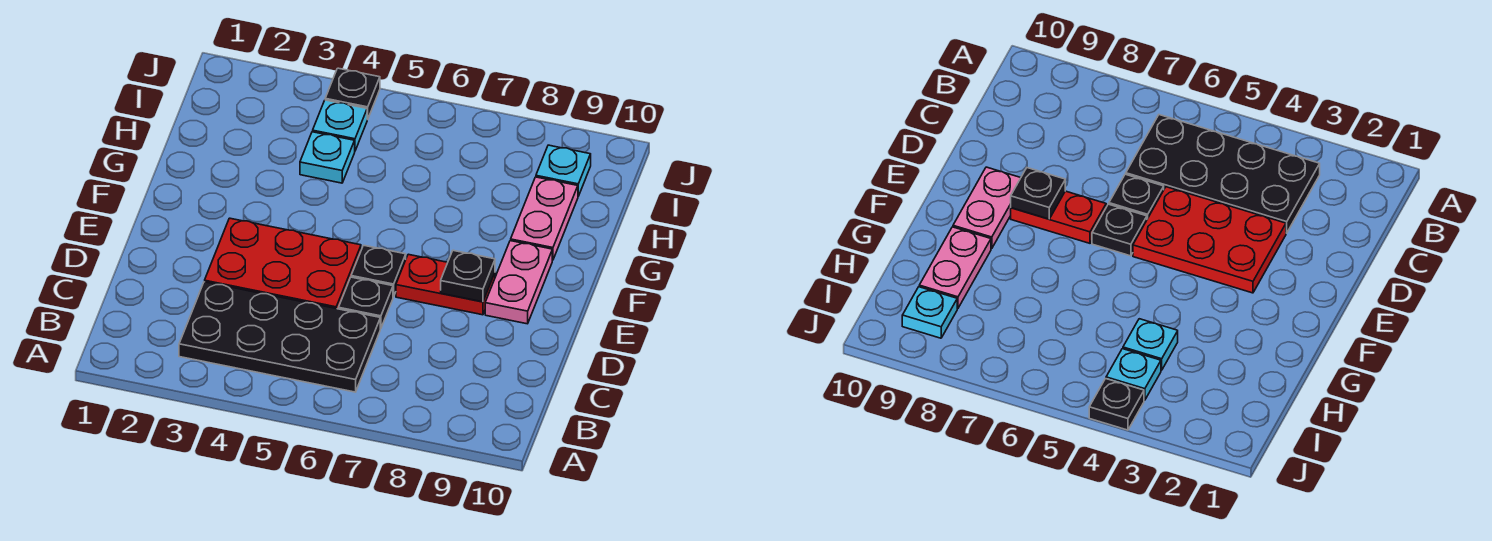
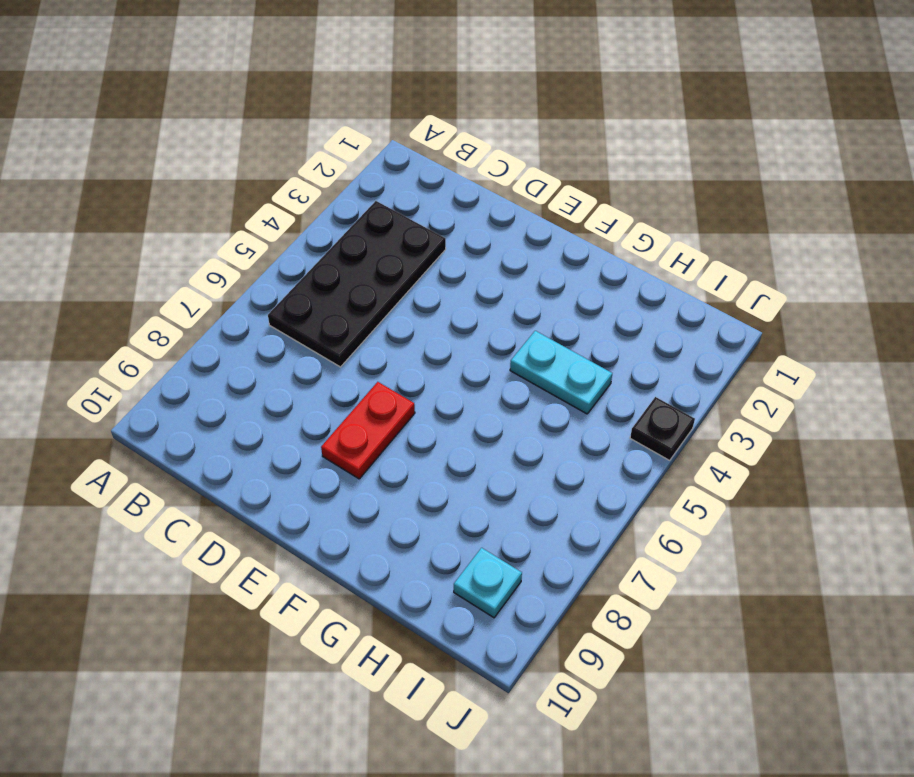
cyan 1x2 plate [510,331,612,414] -> cyan 1x1 plate [300,132,355,183]
none -> red 2x3 plate [205,218,361,309]
none -> black 1x1 plate [339,277,393,329]
none -> black 1x1 plate [351,245,406,297]

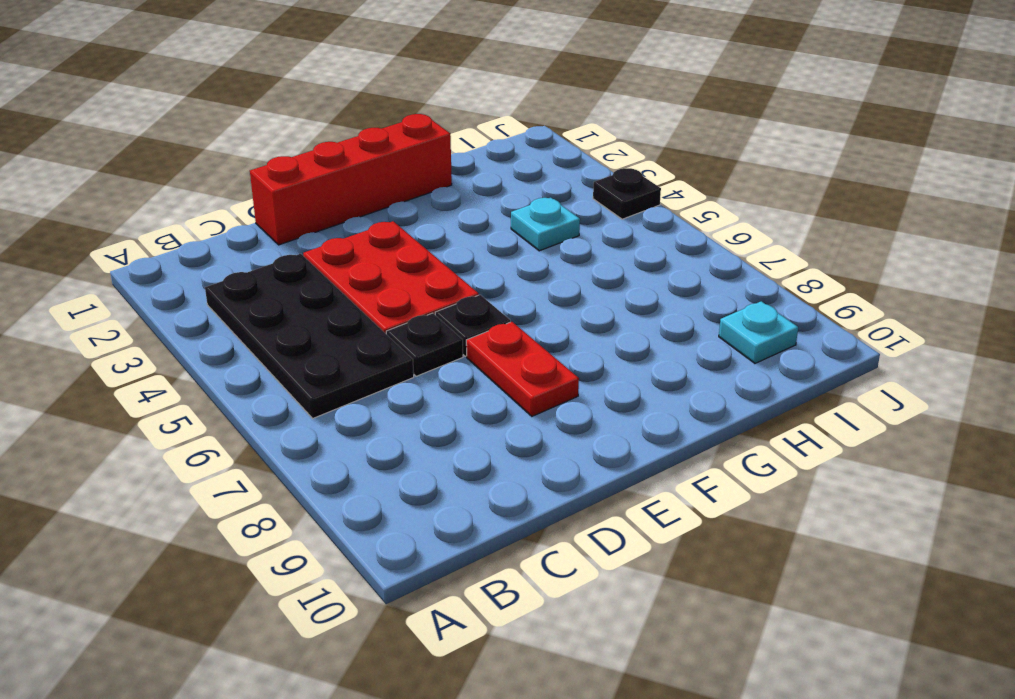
red 1x4 brick [250,114,452,245] -> none
none -> pink 1x2 plate [485,241,552,324]
none -> pink 1x2 plate [511,177,578,260]
none -> cyan 1x1 plate [313,100,368,151]

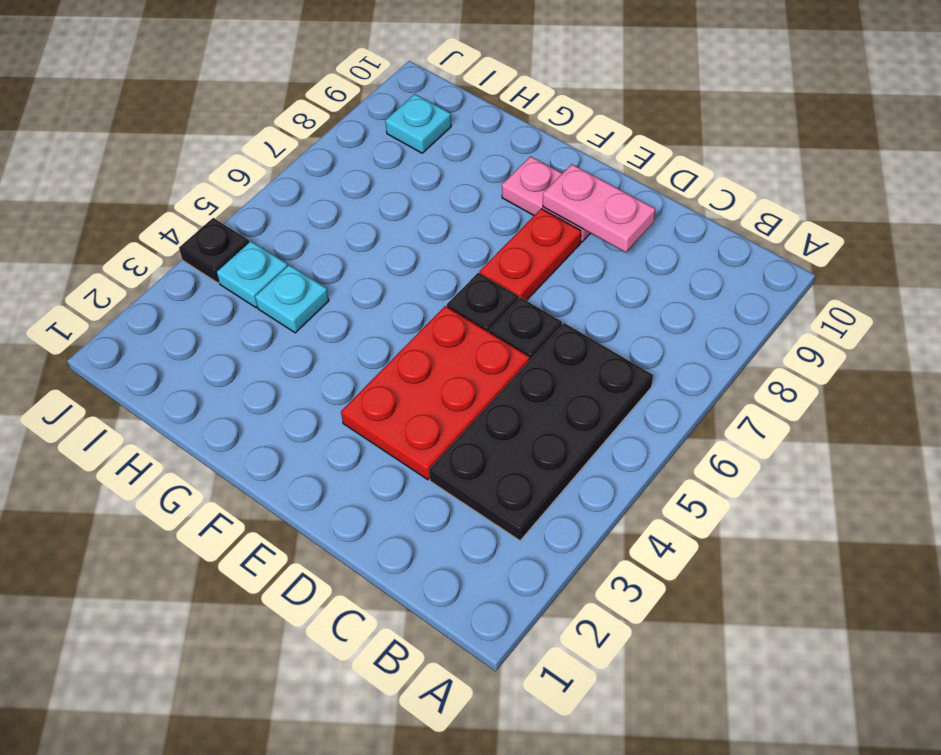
pink 1x2 plate [543,164,655,252] -> pink 1x2 plate moved to [511,177,578,260]
none -> black 1x1 plate [441,250,495,302]

